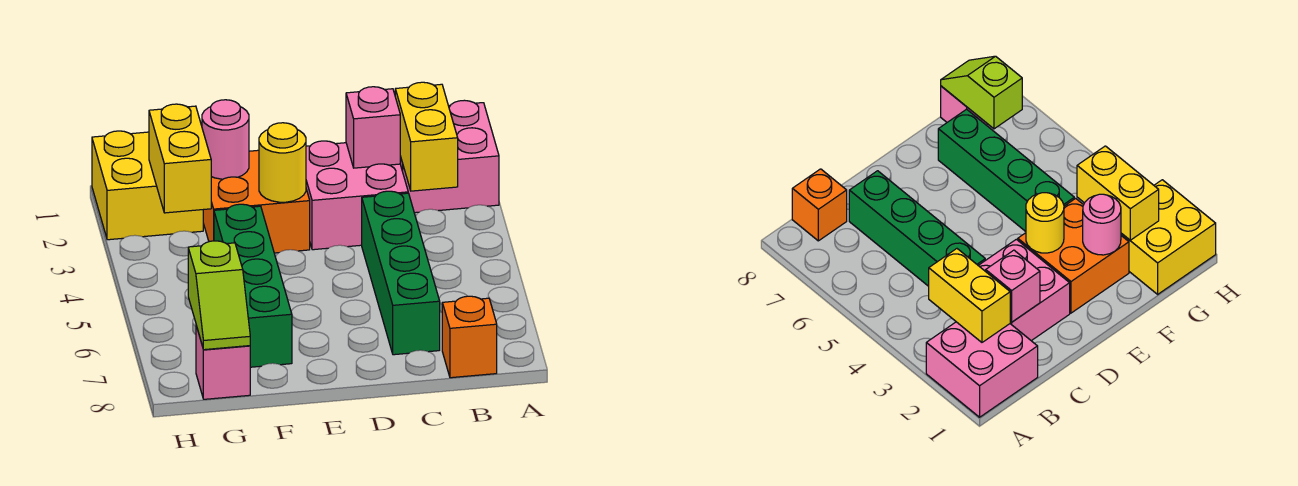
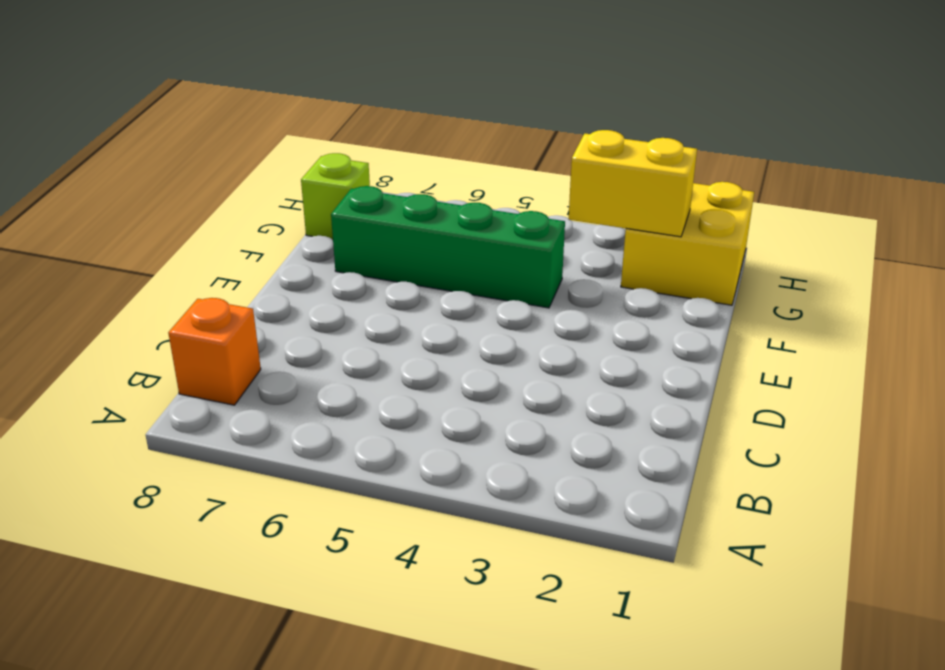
lime 1x1 brick [301,153,370,240] -> pink 1x1 brick [196,326,250,399]
none -> pink 2x2 brick [400,100,499,213]
none -> pink 2x2 brick [306,141,408,250]
none -> green 1x4 brick [362,191,440,355]

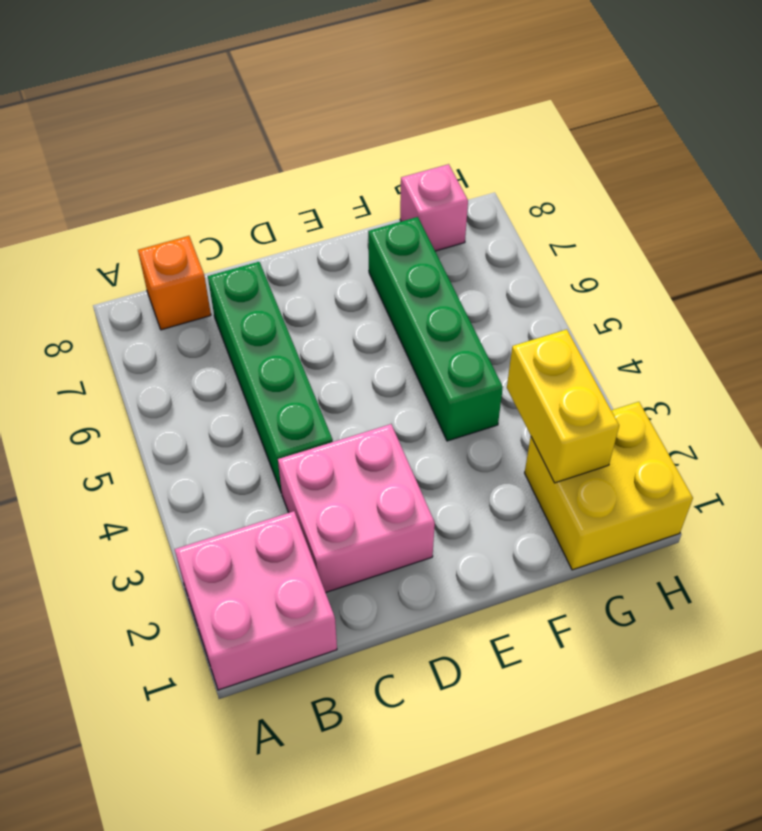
none -> orange 2x2 brick [203,150,310,253]
none -> yellow 1x2 brick [395,82,458,191]
none -> pink 1x1 brick [346,87,400,168]

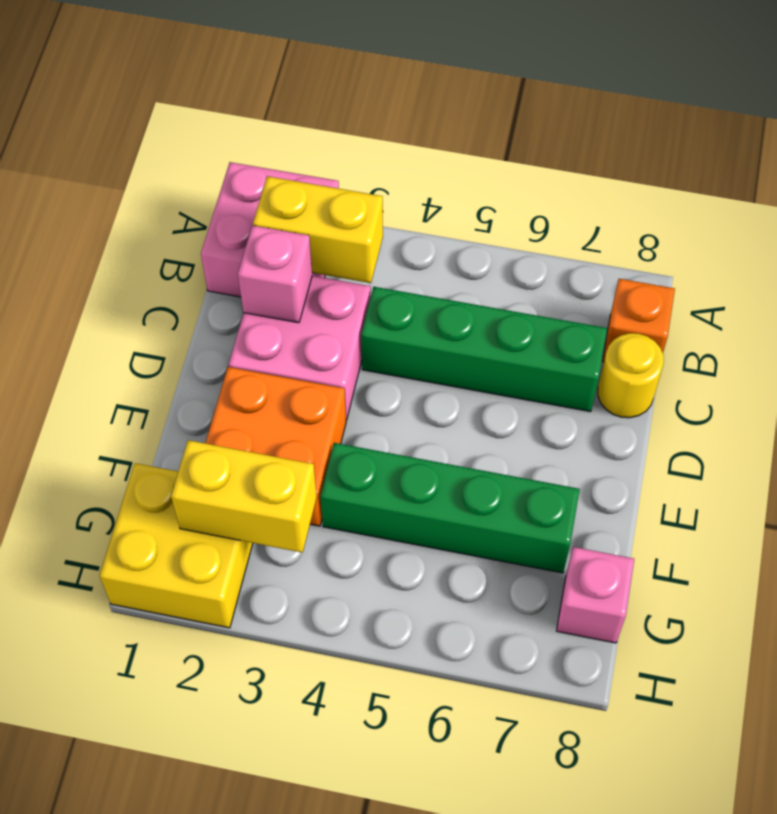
yellow 1x1 round brick [598,333,664,418] -> yellow 1x1 round brick moved to [259,123,306,202]
none -> pink 1x1 round brick [202,100,249,179]
none -> lime 1x2 slope [188,241,250,350]

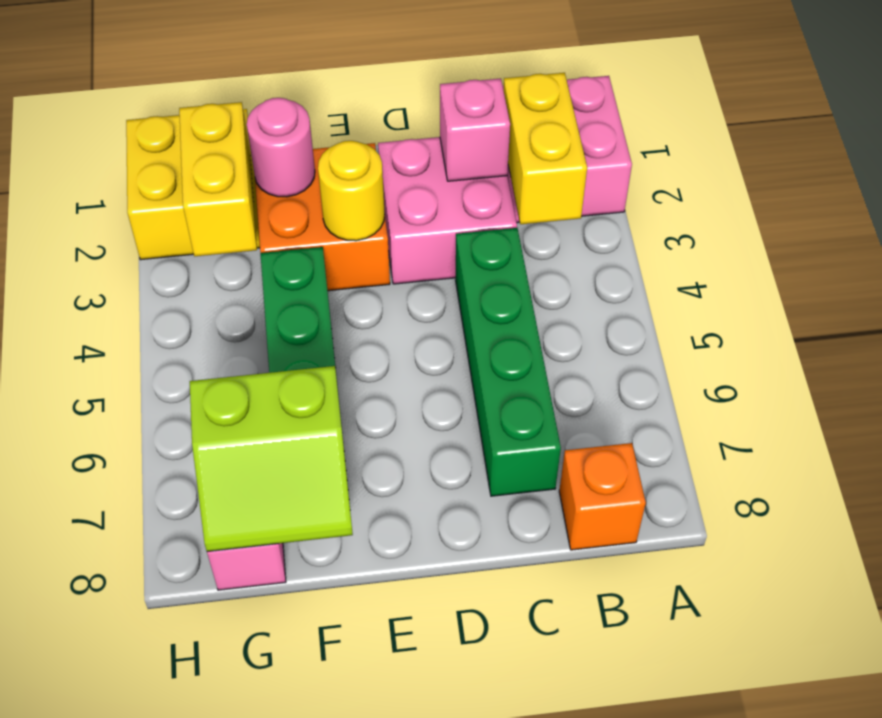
lime 2x2 slope [190,366,353,552] -> lime 1x2 slope [188,241,250,350]

